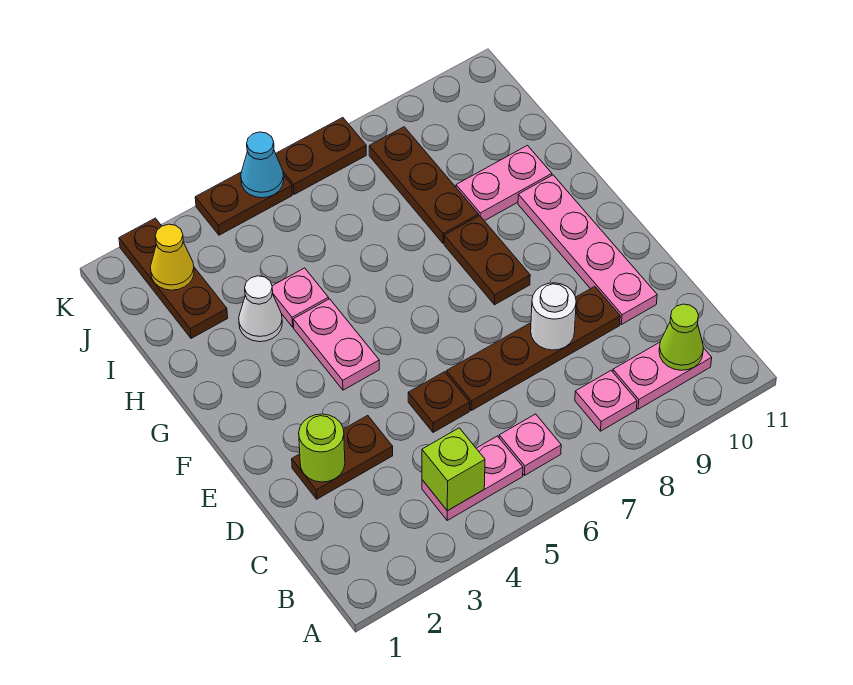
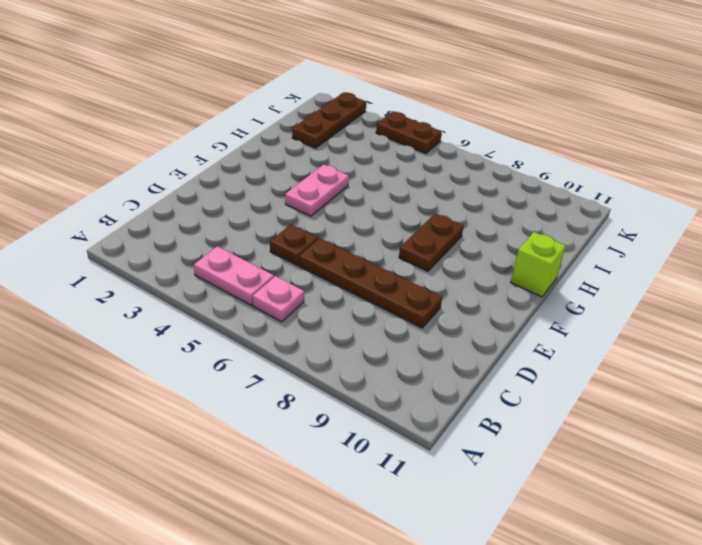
lime 1x1 brick [511,232,566,297] -> lime 1x1 brick moved to [422,428,485,511]
none -> pink 1x1 plate [575,371,637,431]
none -> pink 1x2 plate [613,342,712,409]
none -> brown 1x2 plate [292,415,393,499]

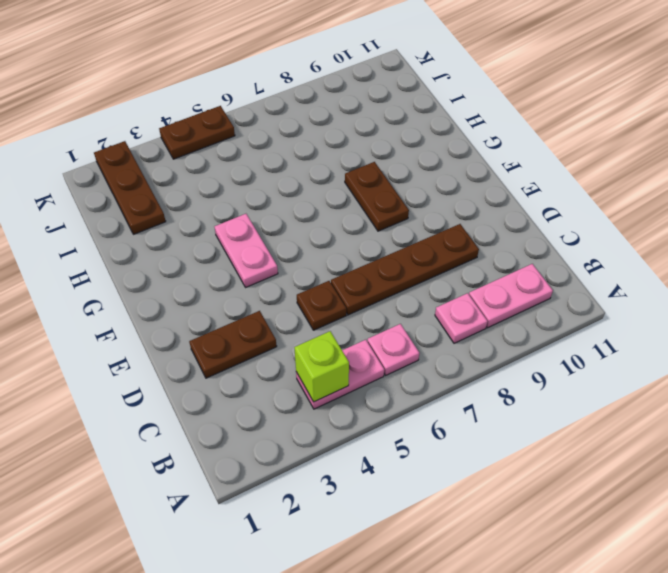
none -> pink 1x4 plate [518,175,657,325]
none -> white 1x1 cone [239,276,282,342]
none -> pink 1x1 plate [272,268,329,327]

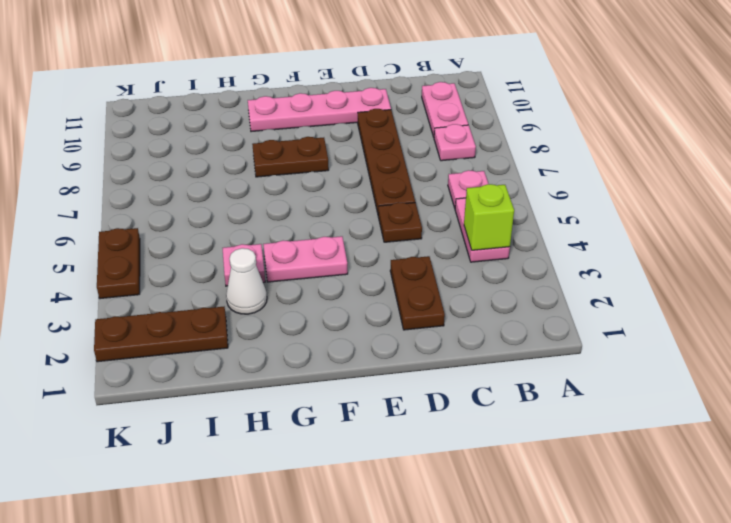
none -> brown 1x3 plate [369,127,479,244]
none -> pink 1x2 plate [456,145,552,221]
none -> brown 1x2 plate [276,118,366,195]

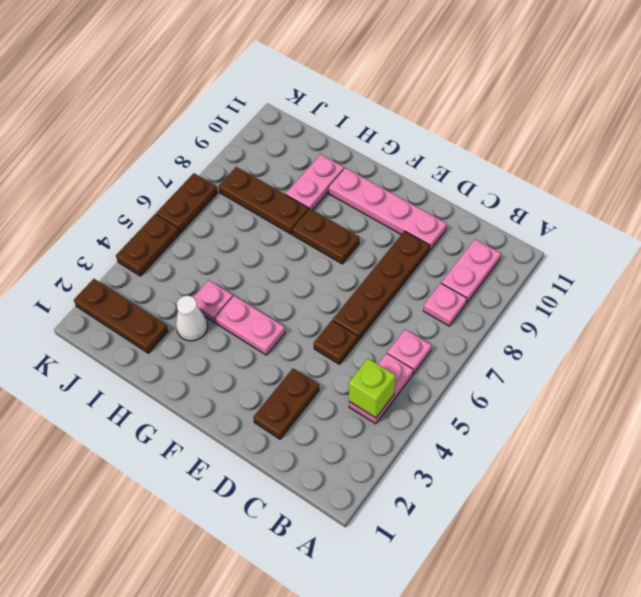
none -> lime 1x1 cone [659,304,704,370]
none -> lime 1x1 round brick [299,414,345,482]
none -> white 1x1 round brick [531,283,576,350]

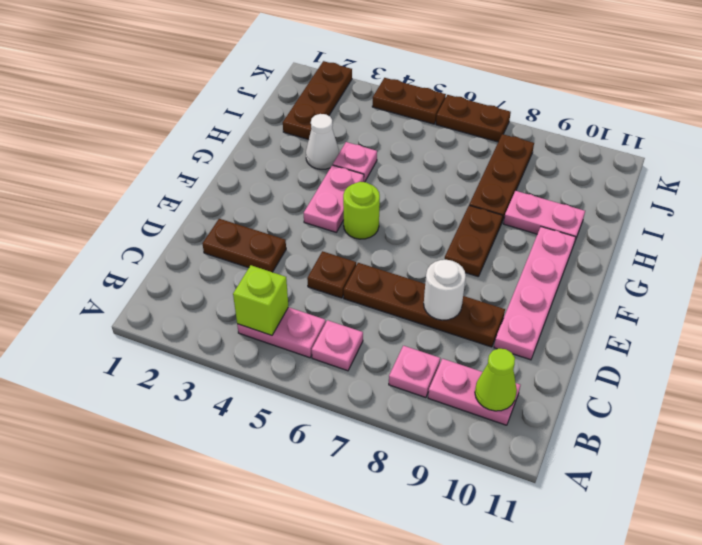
lime 1x1 round brick [343,182,380,239] -> lime 1x1 round brick moved to [299,414,345,482]
none -> yellow 1x1 cone [151,224,194,290]
none -> cyan 1x1 cone [241,132,284,198]

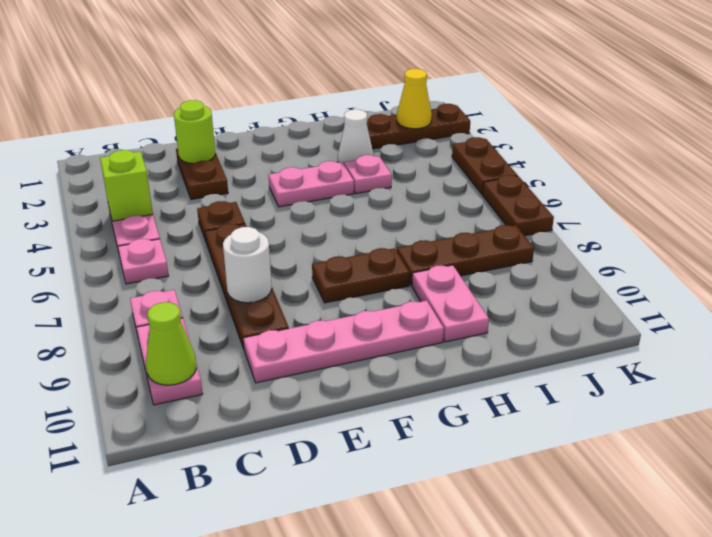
none -> cyan 1x1 cone [241,132,284,198]

